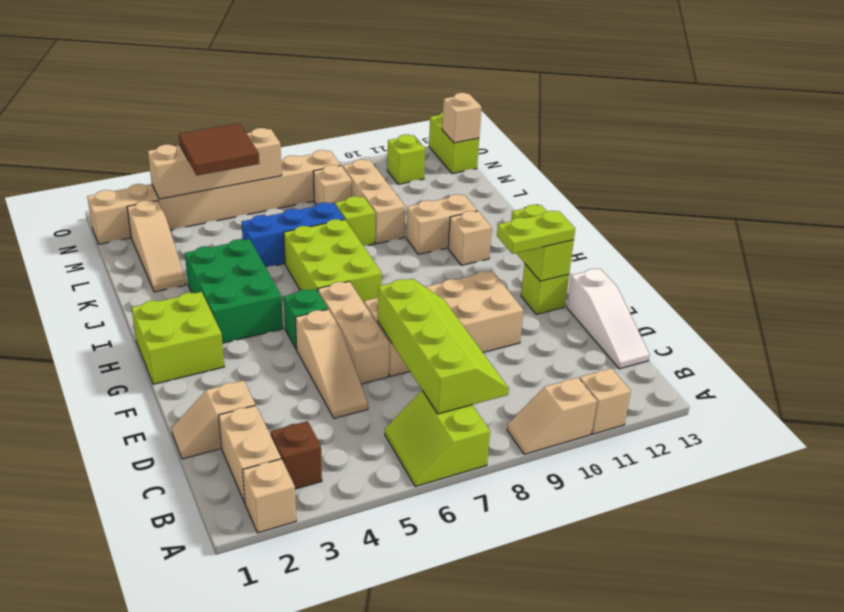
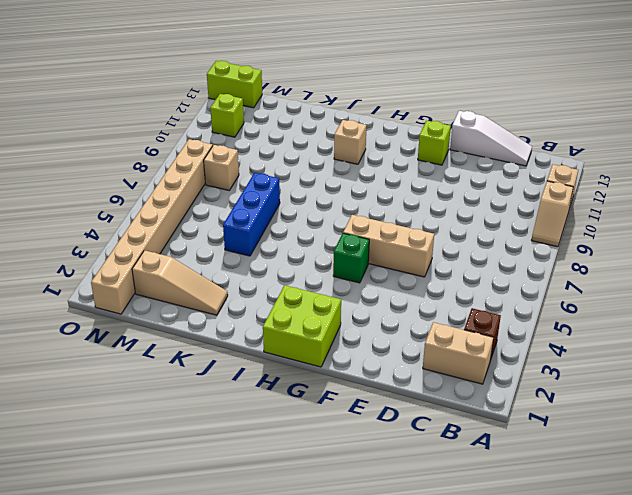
none -> tan 1x1 brick [243,459,296,533]
none -> lime 2x2 slope [385,391,490,487]
none -> tan 1x2 slope [172,381,255,459]
none -> tan 1x3 slope [295,309,368,418]

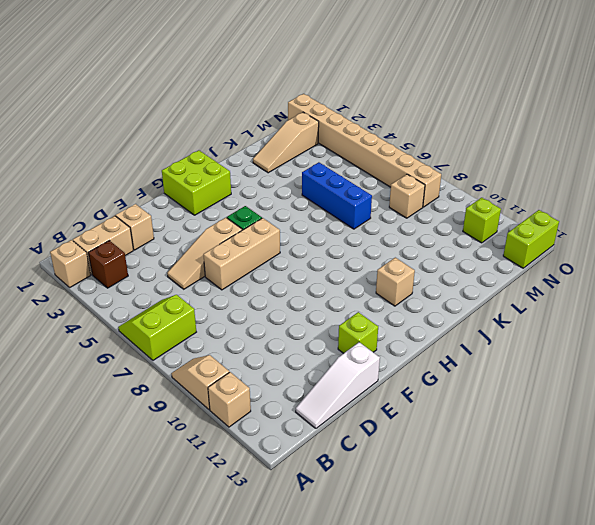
none -> tan 2x4 brick [364,271,523,376]
none -> green 2x3 brick [185,239,283,343]
none -> lime 2x3 brick [284,219,382,303]
none -> tan 1x2 brick [406,194,477,254]

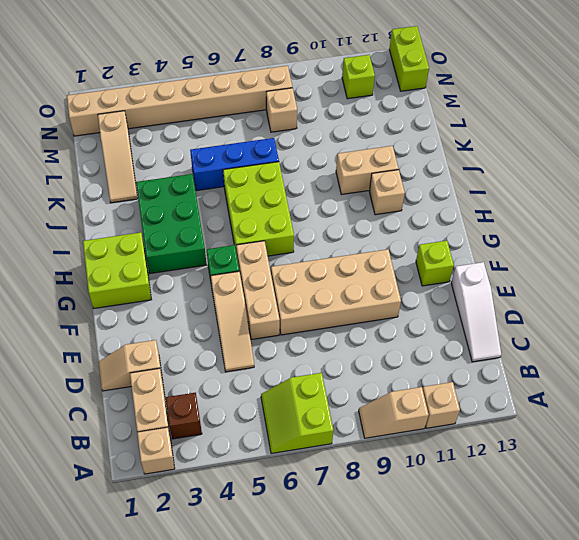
none -> lime 1x1 brick [335,196,375,246]
none -> tan 1x3 brick [343,159,405,244]
none -> lime 2x4 slope [378,279,509,414]
none -> lime 1x2 brick [511,205,574,281]

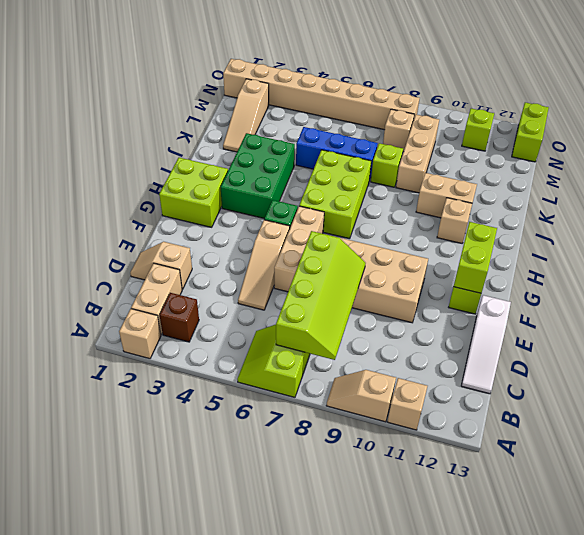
none -> tan 1x4 brick [148,128,282,199]
none -> tan 1x1 brick [442,93,482,143]
none -> lime 1x2 plate [497,211,575,254]
none -> brown 2x2 tile [179,123,259,175]

